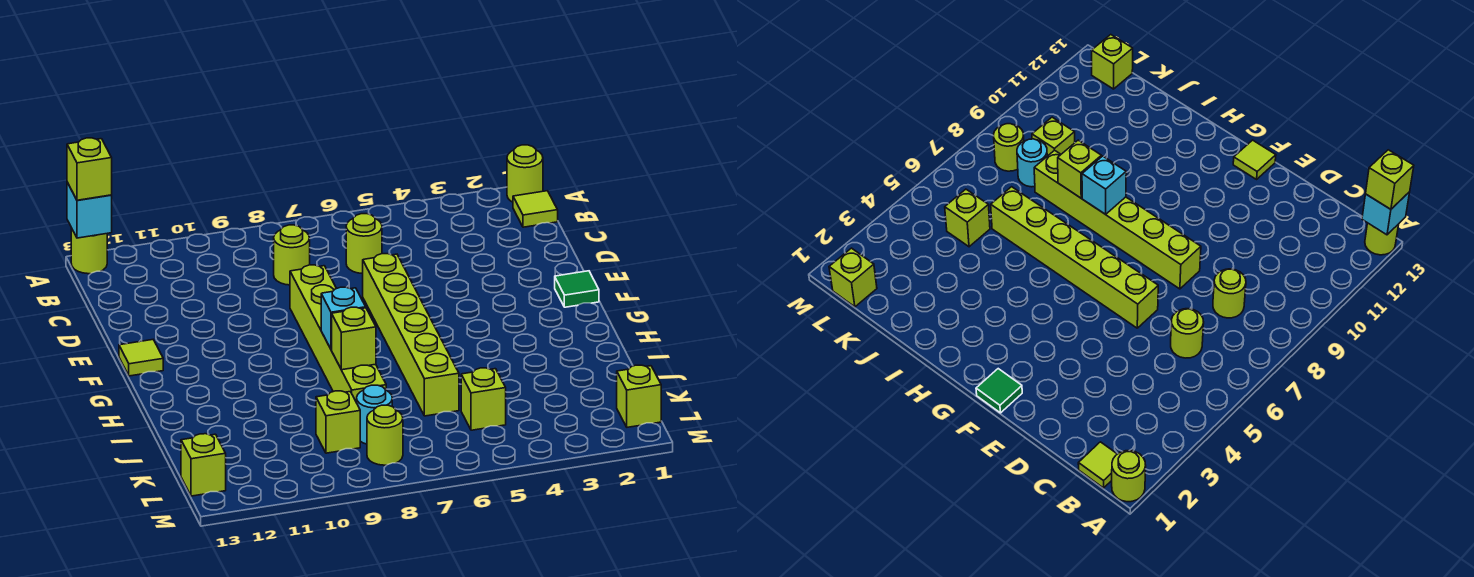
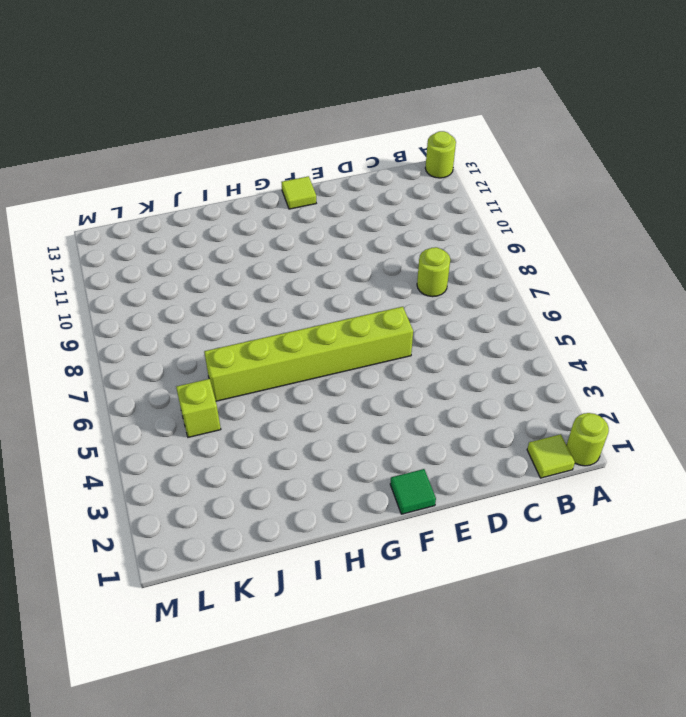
none -> lime 1x1 round brick [346,214,382,274]
none -> lime 1x6 brick [290,265,386,403]
none -> cyan 1x1 round brick [357,385,392,444]

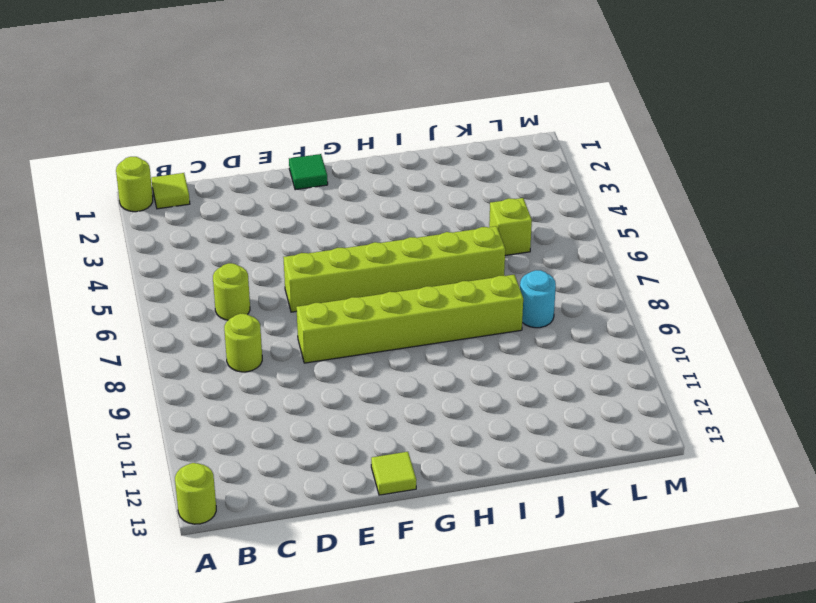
none -> lime 1x1 brick [316,391,360,453]
none -> lime 1x1 brick [617,365,661,427]
none -> lime 1x1 round brick [367,405,403,465]

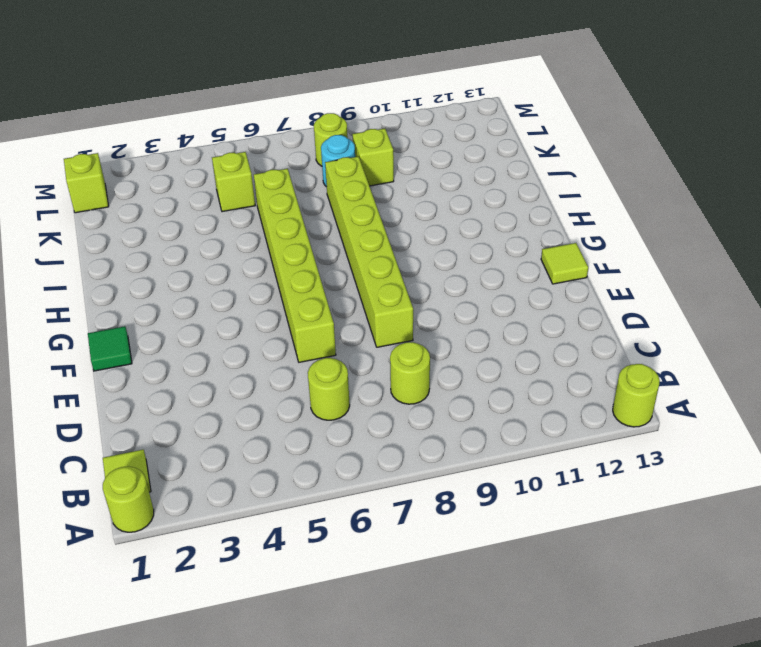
none -> lime 1x1 brick [181,434,226,496]
none -> cyan 1x1 brick [67,182,112,238]
none -> cyan 1x1 brick [321,287,366,350]

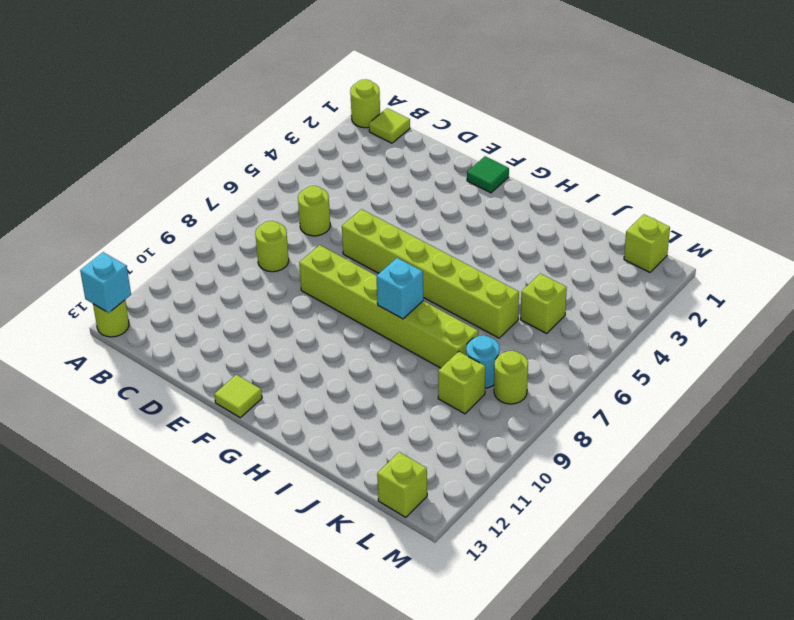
none -> lime 1x1 brick [332,307,376,370]
none -> lime 1x1 brick [67,138,112,200]

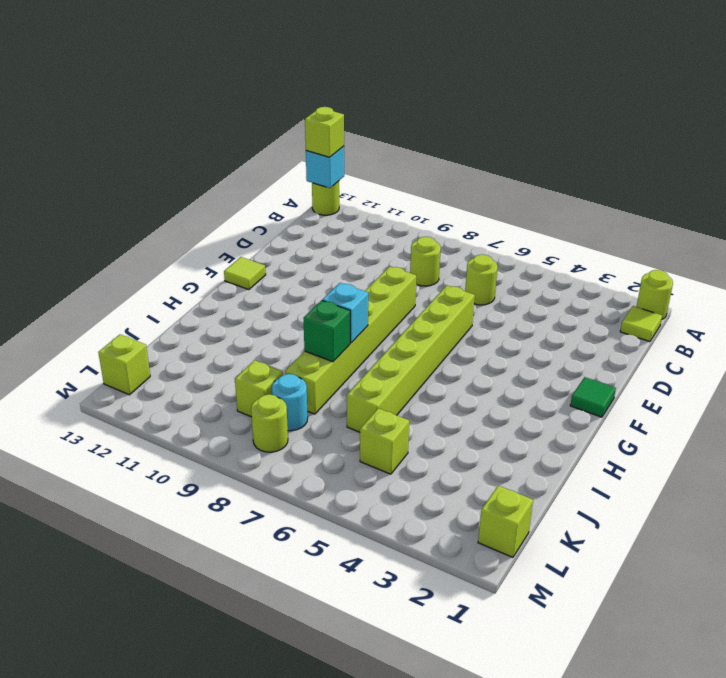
green 1x1 brick [303,300,350,362] -> lime 1x1 brick [332,307,376,370]

